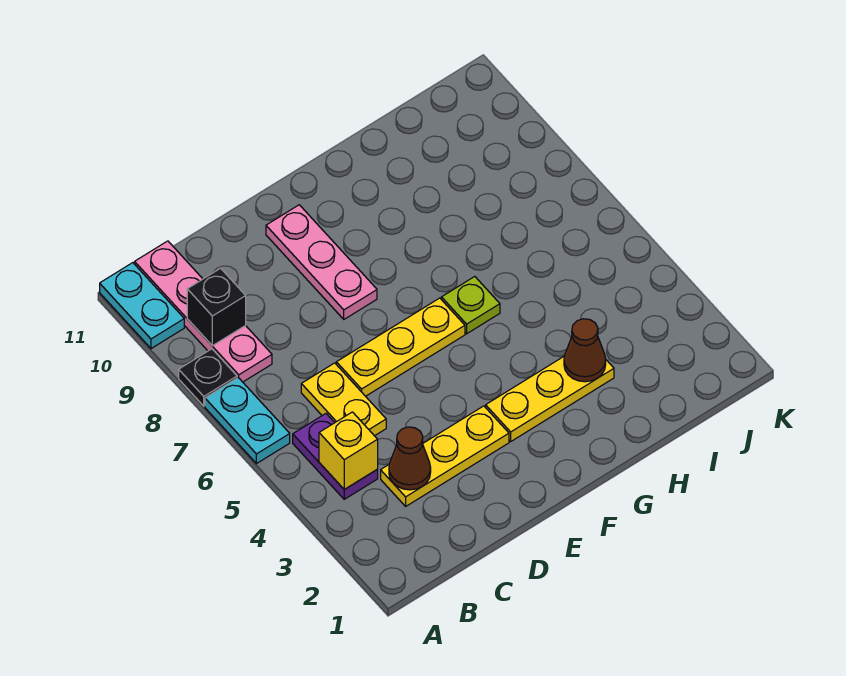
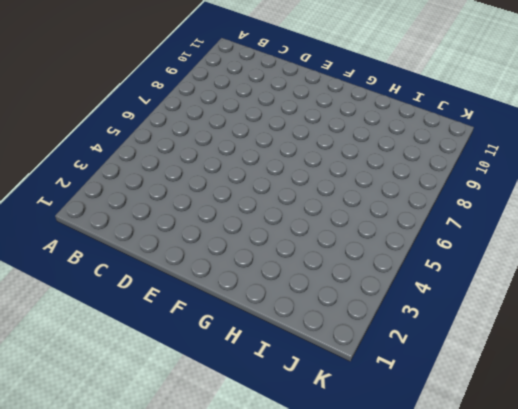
none -> cyan 1x2 plate [205,378,290,464]
none -> black 1x1 plate [179,349,237,406]
none -> cyan 1x2 plate [100,263,184,349]

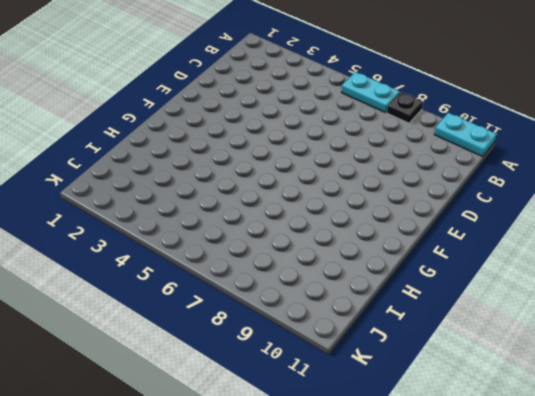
none -> purple 1x2 plate [293,414,378,499]
none -> pink 1x4 plate [135,241,272,382]
none -> yellow 1x3 plate [381,406,509,506]

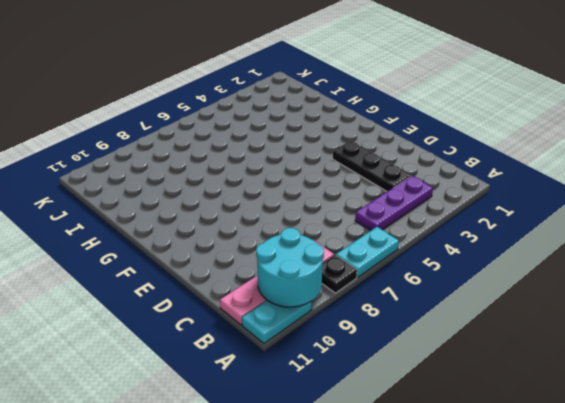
cyan 2x2 round brick [256,228,324,307] -> black 1x1 brick [187,268,246,346]
purple 1x3 plate [355,176,433,231] -> purple 1x2 plate [293,414,378,499]
black 1x3 plate [333,141,411,192] -> yellow 1x3 plate [381,406,509,506]
none -> yellow 1x2 plate [301,363,386,436]
none -> yellow 1x3 plate [336,298,465,396]
none -> pink 1x3 plate [266,205,377,319]

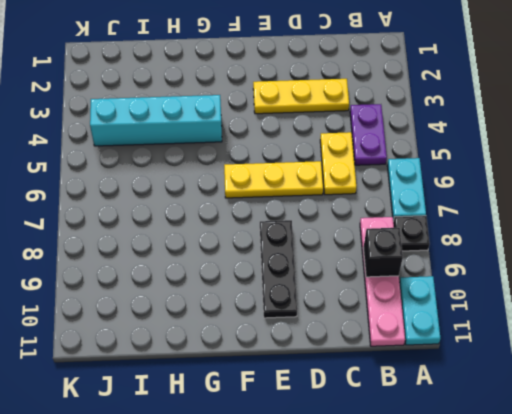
black 1x3 plate [260,220,297,318] -> pink 1x3 plate [266,205,377,319]
cyan 1x4 brick [90,95,222,146] -> none
none -> yellow 1x3 plate [486,356,614,441]
none -> lime 1x1 plate [441,277,500,334]
none -> yellow 1x1 brick [319,412,378,489]

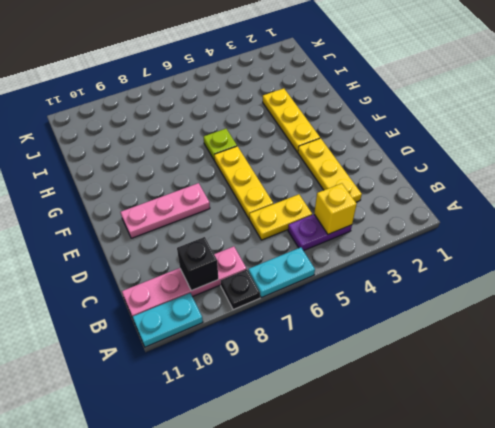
none -> brown 1x1 cone [389,427,431,490]
none -> brown 1x1 cone [564,319,606,382]

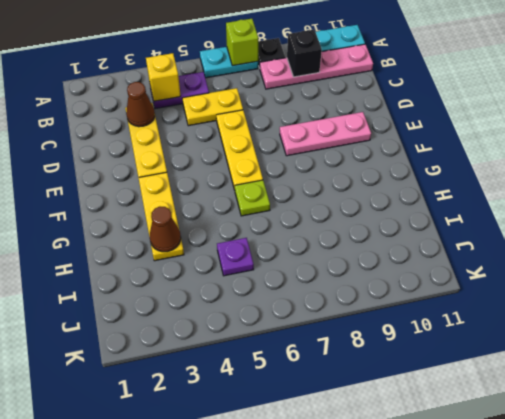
lime 1x1 brick [226,19,258,66] -> none
purple 1x1 plate [217,238,254,276] -> none

